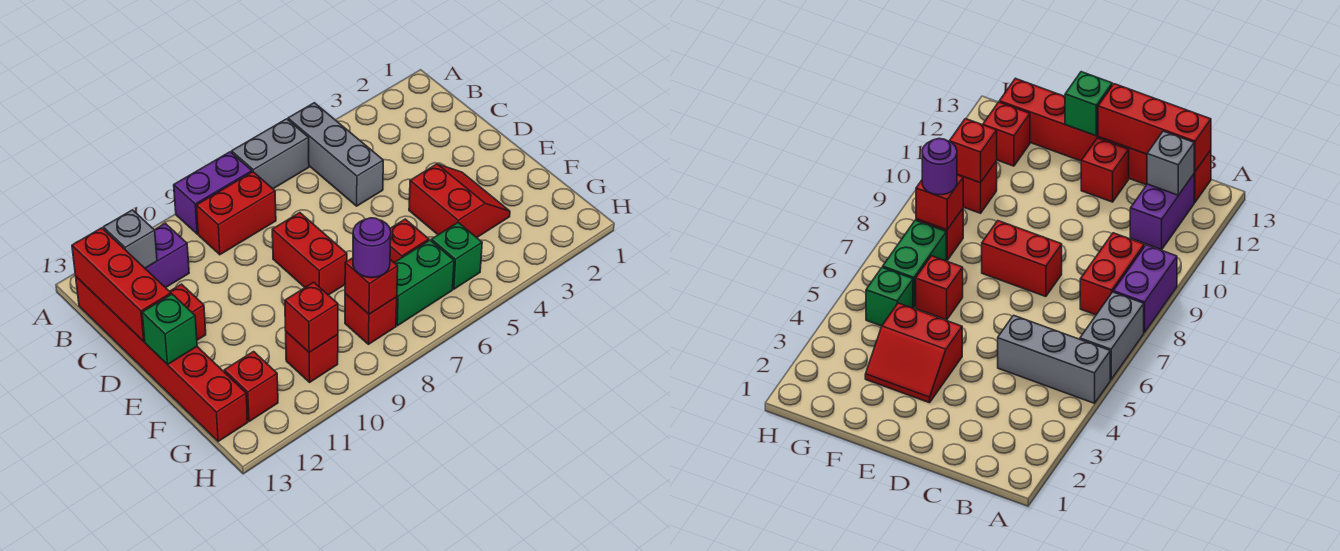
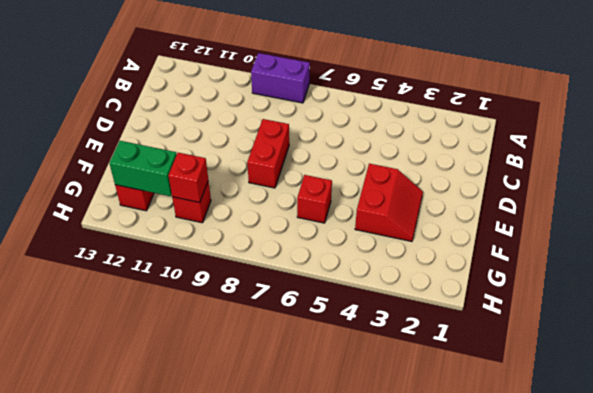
green 1x2 brick [109,141,177,196] -> green 1x2 brick moved to [394,240,454,326]
none -> grey 1x3 brick [288,103,383,206]
none -> grey 1x2 brick [232,119,309,189]
none -> red 1x2 brick [196,172,276,255]

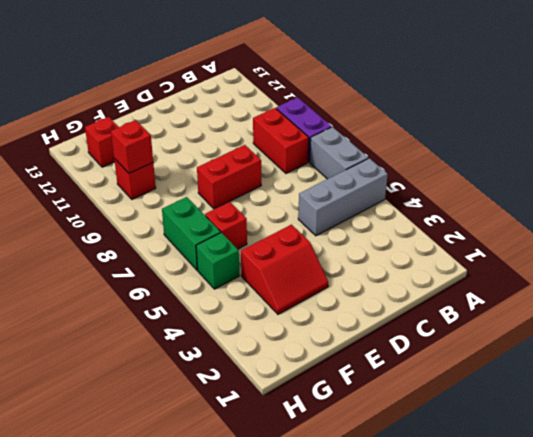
none -> purple 1x2 brick [145,223,189,288]
none -> red 1x6 brick [76,277,248,442]
none -> red 1x1 brick [170,284,206,340]

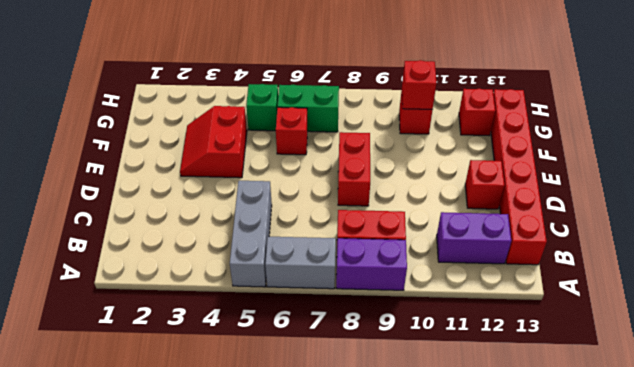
none -> red 1x1 brick [345,294,397,344]
none -> grey 1x1 brick [103,210,157,268]
none -> red 1x3 brick [72,228,171,342]

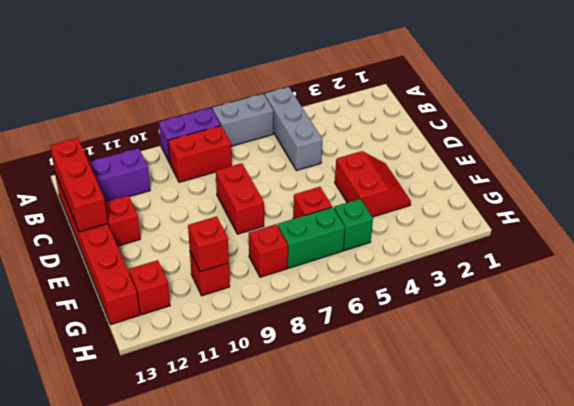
none -> grey 1x1 brick [103,210,157,268]
none -> green 1x1 brick [142,294,197,365]
none -> red 1x1 brick [345,258,398,314]

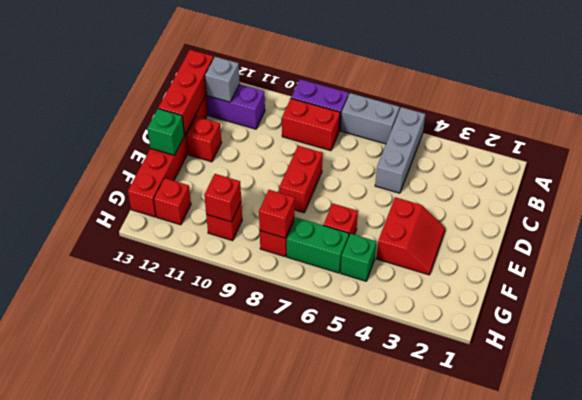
none -> purple 1x1 round brick [353,218,391,278]

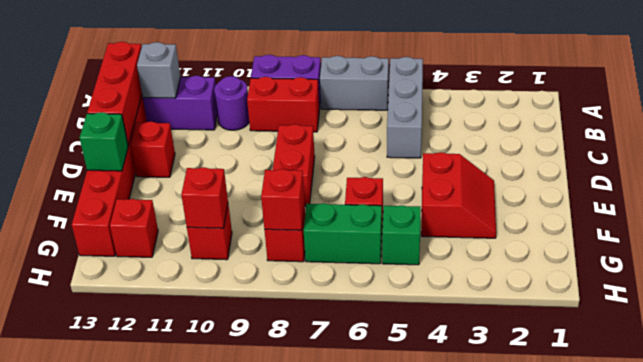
purple 1x1 round brick [214,76,249,130] -> purple 1x1 round brick moved to [353,218,391,278]

